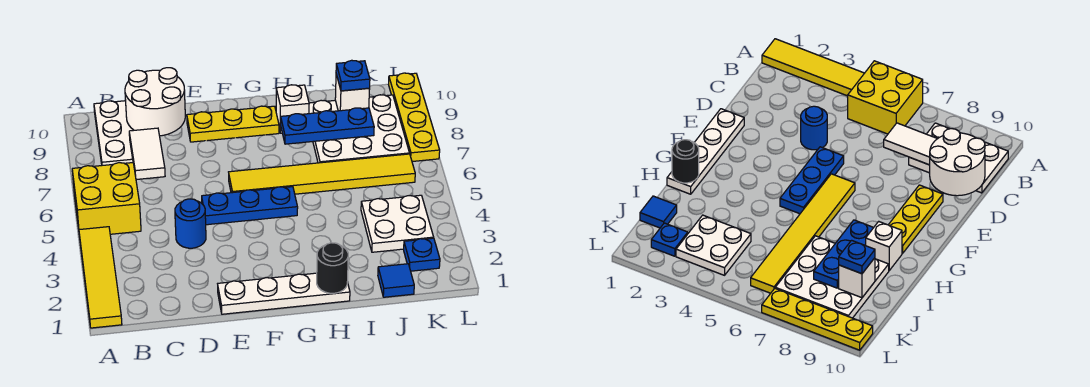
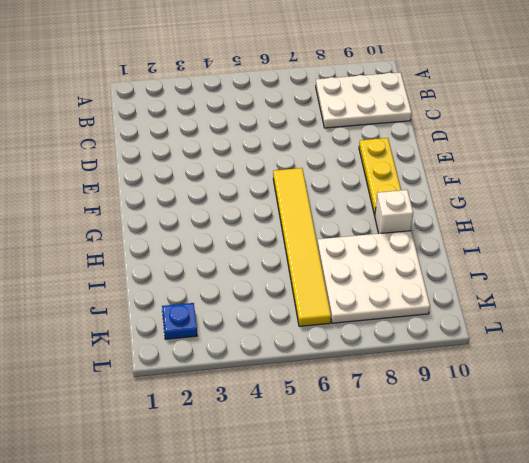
none -> yellow 1x4 tile [79,227,122,328]
none -> yellow 2x2 brick [72,163,141,234]
none -> blue 1x1 round brick [175,199,206,248]

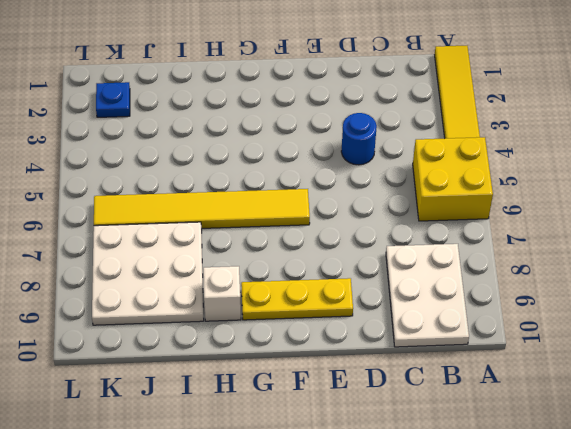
none -> white 1x4 plate [218,273,350,314]
none -> blue 1x3 plate [202,187,298,225]
none -> blue 1x1 tile [378,264,414,297]

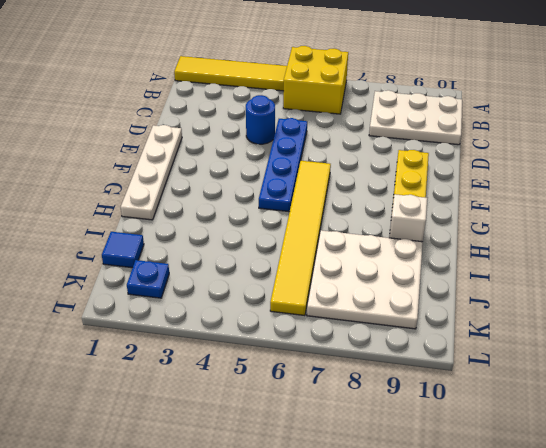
blue 1x4 plate [259,118,307,212] -> blue 1x3 plate [202,187,298,225]
none -> white 2x2 plate [361,195,434,252]
none -> yellow 1x4 plate [388,73,440,162]
none -> white 1x2 tile [129,128,165,180]

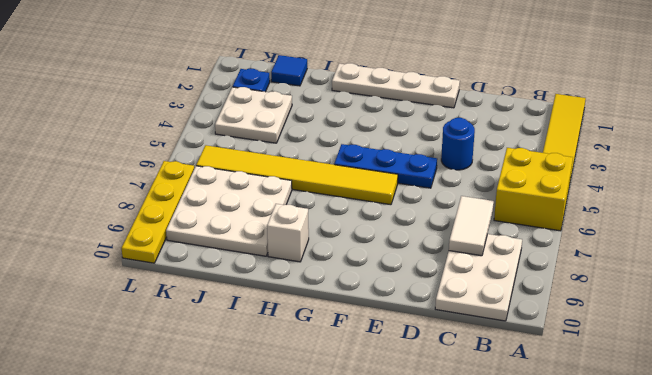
none -> yellow 1x3 plate [187,106,279,142]
none -> white 2x2 round brick [125,68,185,136]
none -> black 1x1 round brick [317,243,348,293]

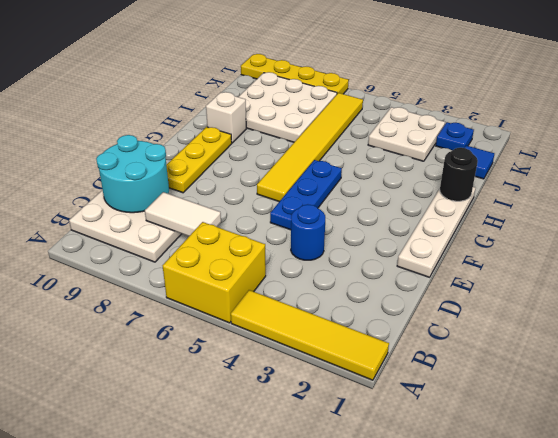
cyan 2x2 round brick [96,135,169,213] -> white 2x2 round brick [125,68,185,136]
none -> blue 1x3 plate [281,108,374,144]
none -> white 1x1 brick [335,74,370,111]
none -> blue 1x1 plate [336,60,370,91]

